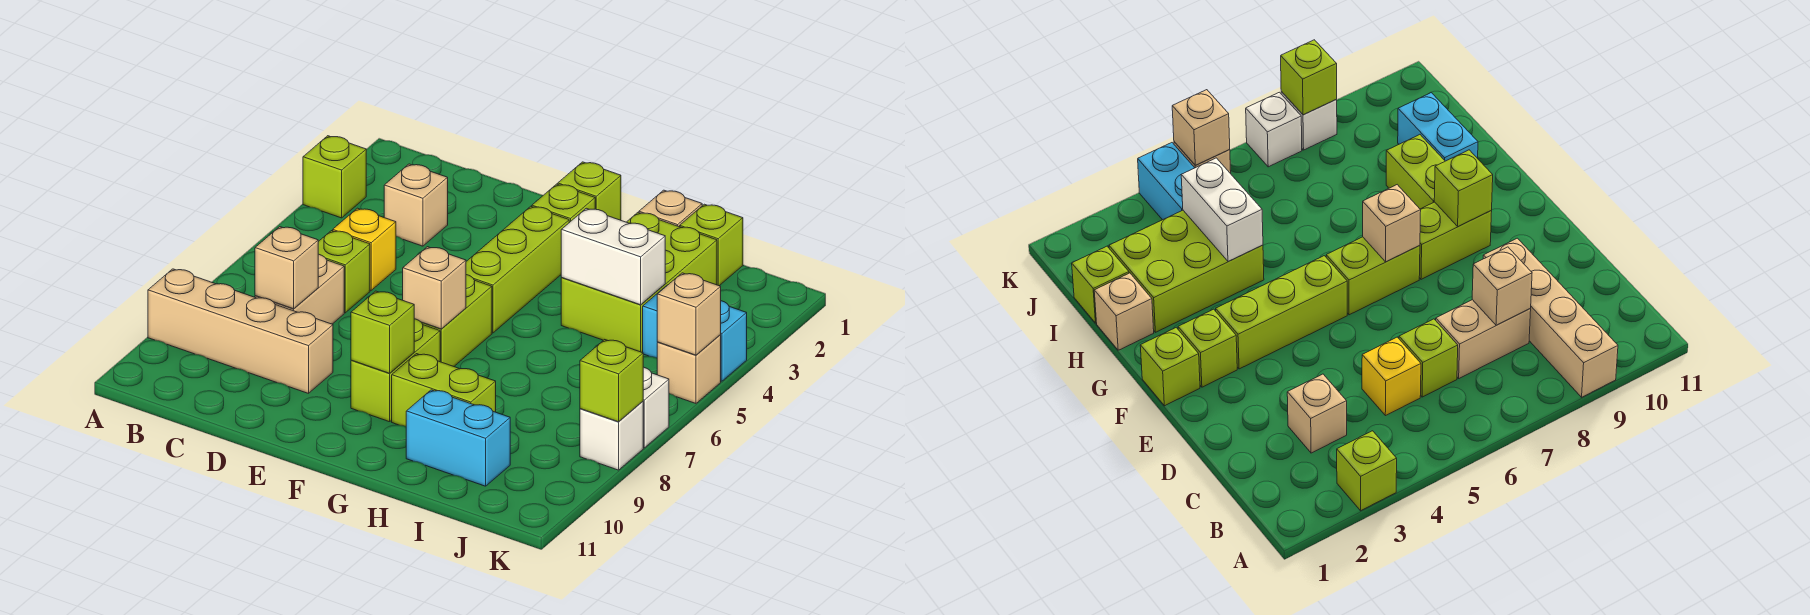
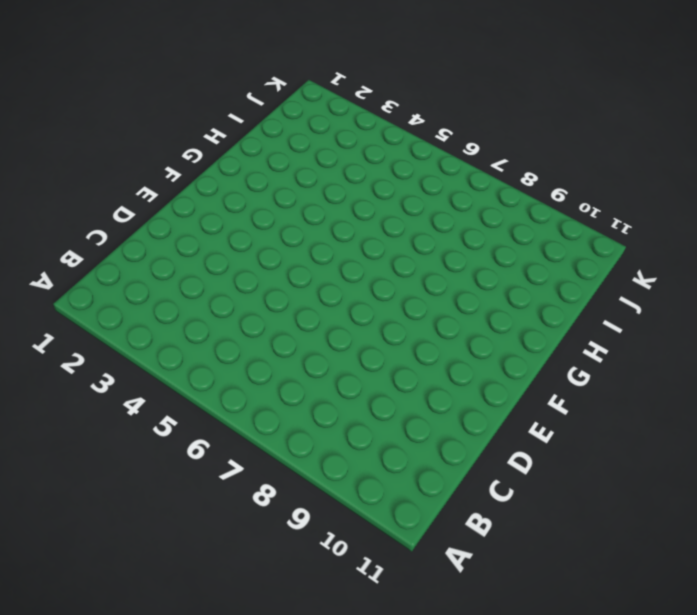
none -> lime 1x1 brick [303,136,366,218]
none -> tan 1x4 brick [148,269,333,393]
none -> tan 1x1 brick [384,164,448,246]

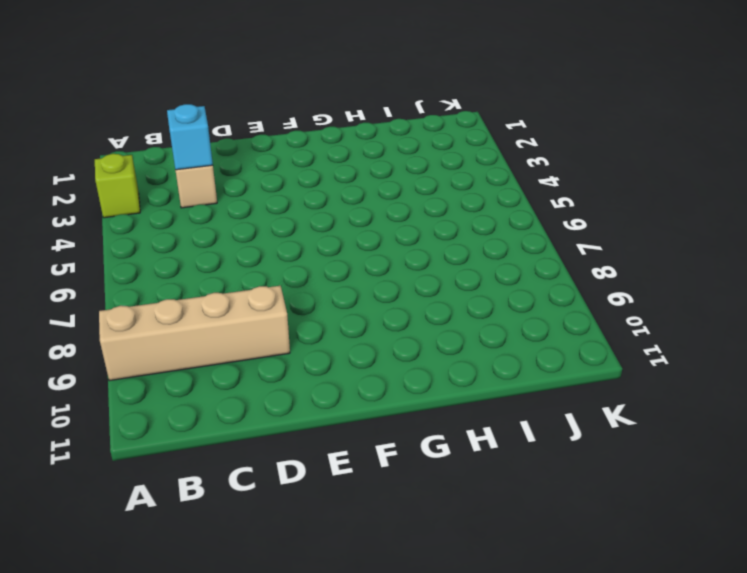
cyan 1x1 brick [167,104,213,170] -> none
none -> yellow 1x1 brick [333,208,396,290]
none -> lime 1x1 brick [318,231,370,313]
none -> tan 1x2 brick [255,254,344,324]

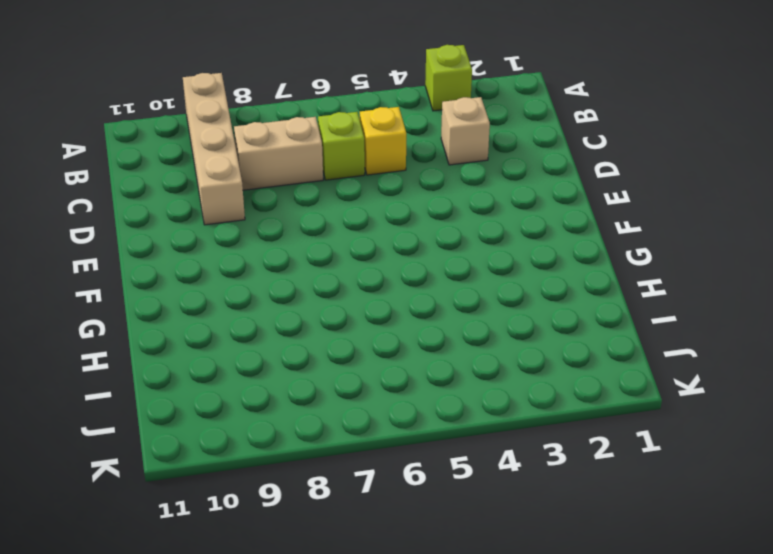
none -> lime 1x1 brick [558,162,621,220]
none -> lime 1x1 brick [532,184,595,223]
none -> lime 1x3 brick [466,206,569,333]

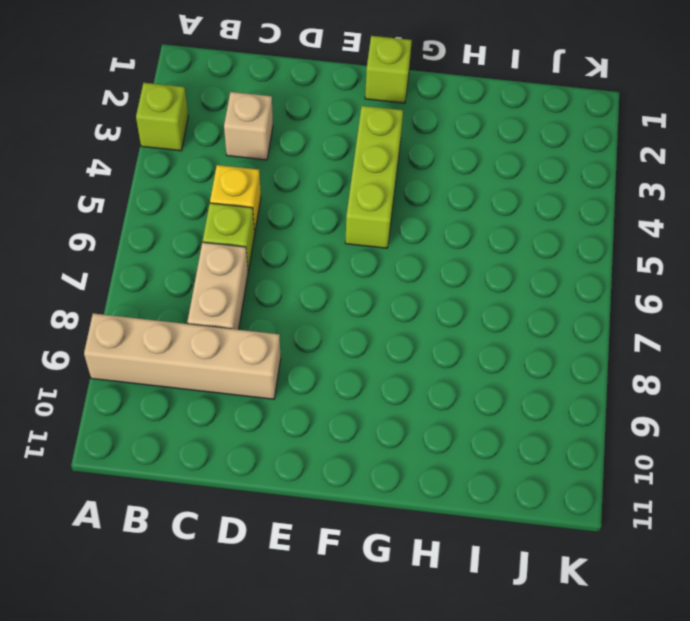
none -> lime 1x1 brick [532,184,595,223]
none -> lime 1x2 brick [422,275,492,366]
none -> lime 1x2 brick [351,319,440,422]

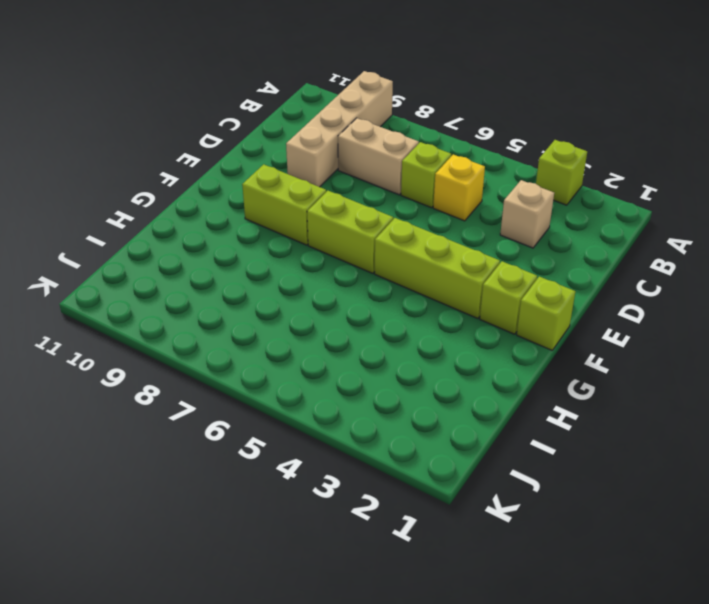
none -> lime 1x2 brick [392,354,496,426]
none -> tan 1x1 brick [639,190,702,227]
none -> lime 2x3 brick [561,213,717,352]

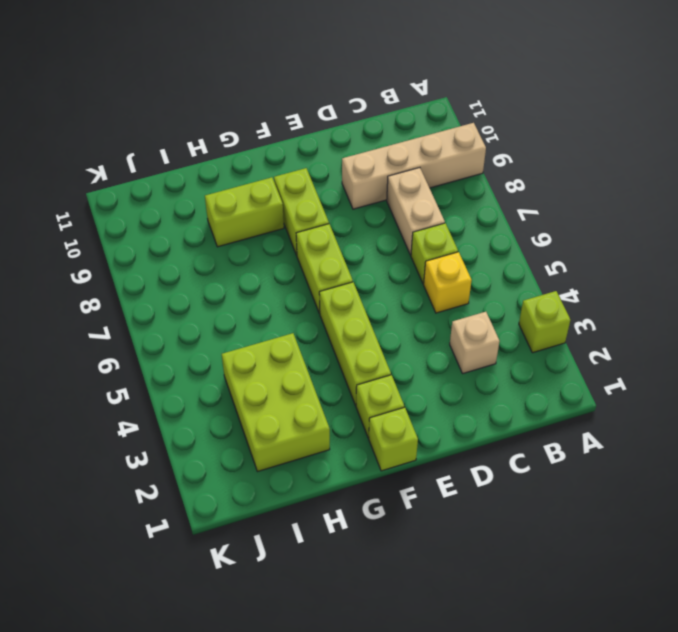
none -> tan 1x1 brick [639,190,702,227]
none -> cyan 1x2 brick [406,390,510,486]
none -> lime 1x1 brick [680,204,743,286]

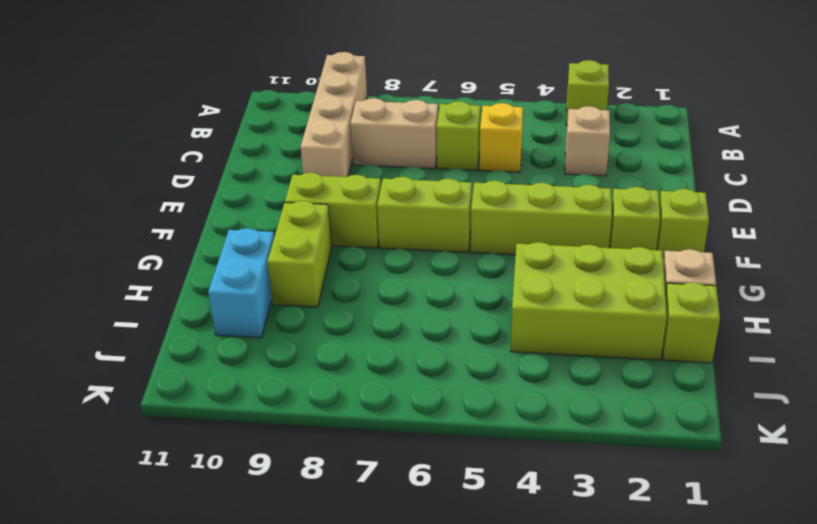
none -> cyan 1x2 brick [643,286,747,381]
none -> tan 1x1 brick [657,335,721,403]
none -> white 1x1 brick [643,367,669,448]

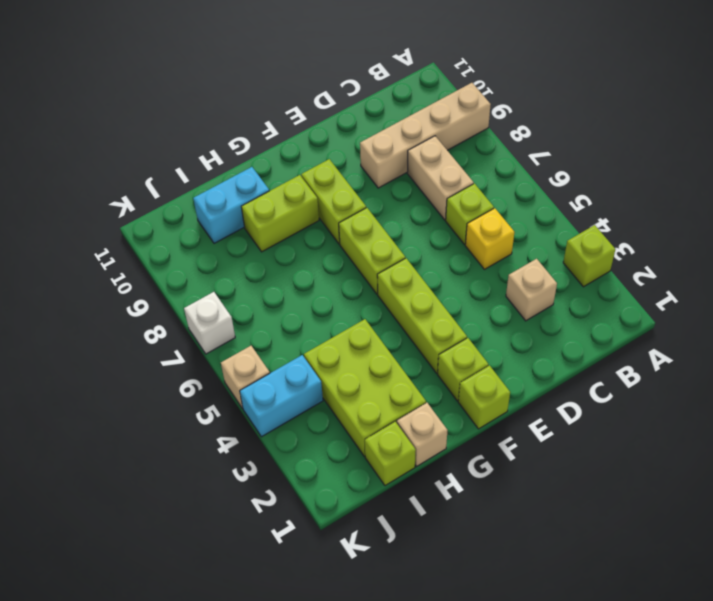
none -> white 1x1 brick [580,401,643,470]
none -> tan 1x1 brick [255,227,318,309]
none -> tan 1x1 brick [403,247,466,329]

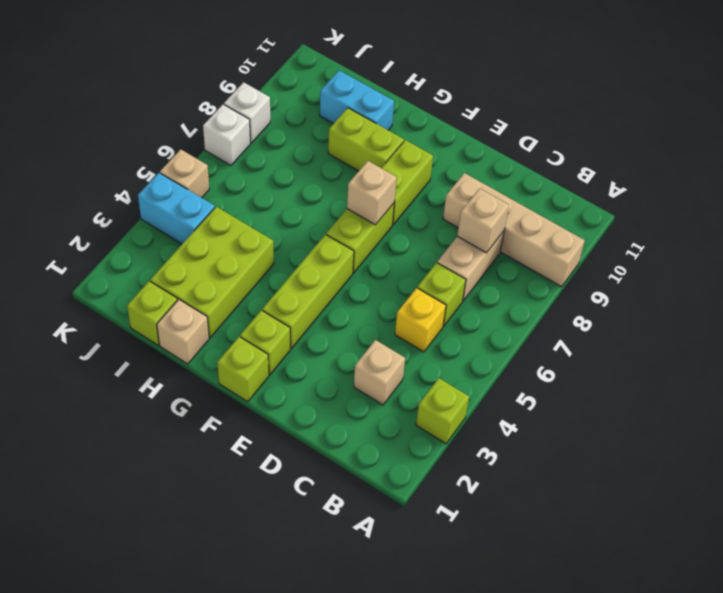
none -> lime 1x1 brick [351,291,414,373]
none -> white 1x2 brick [561,208,665,305]
none -> tan 1x1 brick [657,273,721,355]

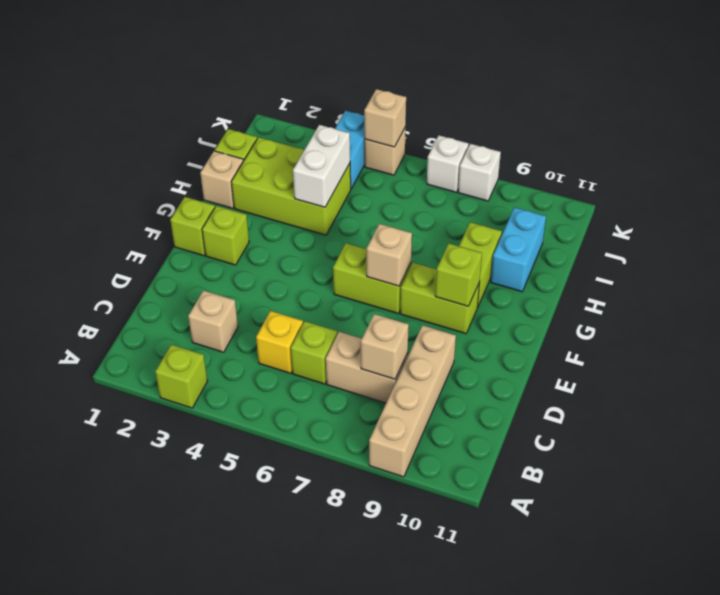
none -> lime 1x3 brick [466,206,569,333]
none -> lime 1x1 brick [580,340,643,422]

